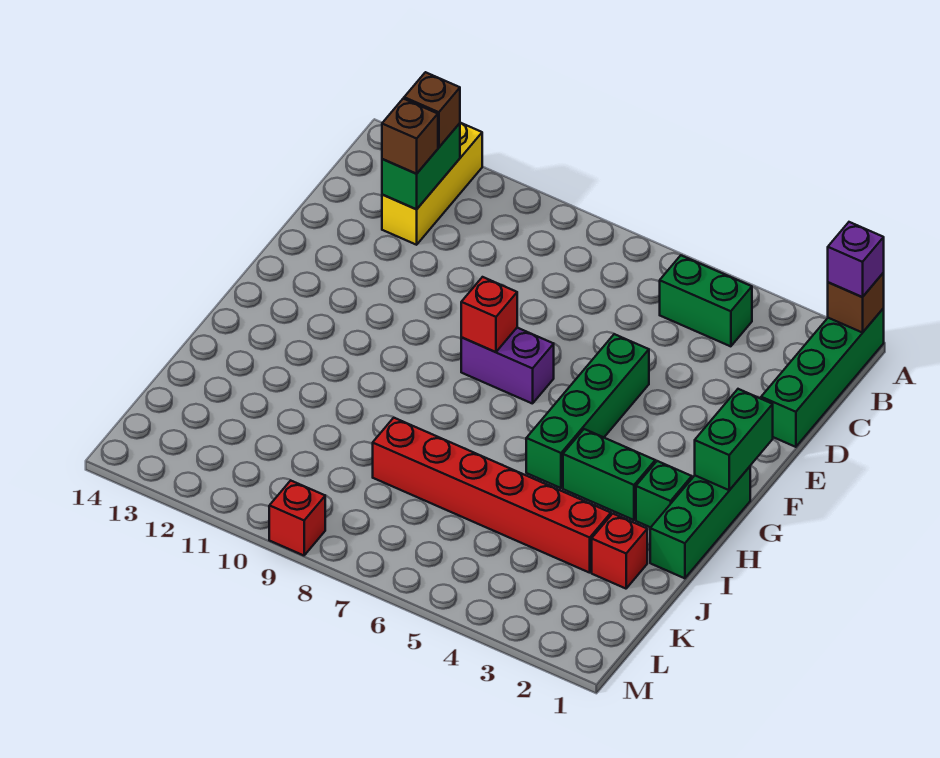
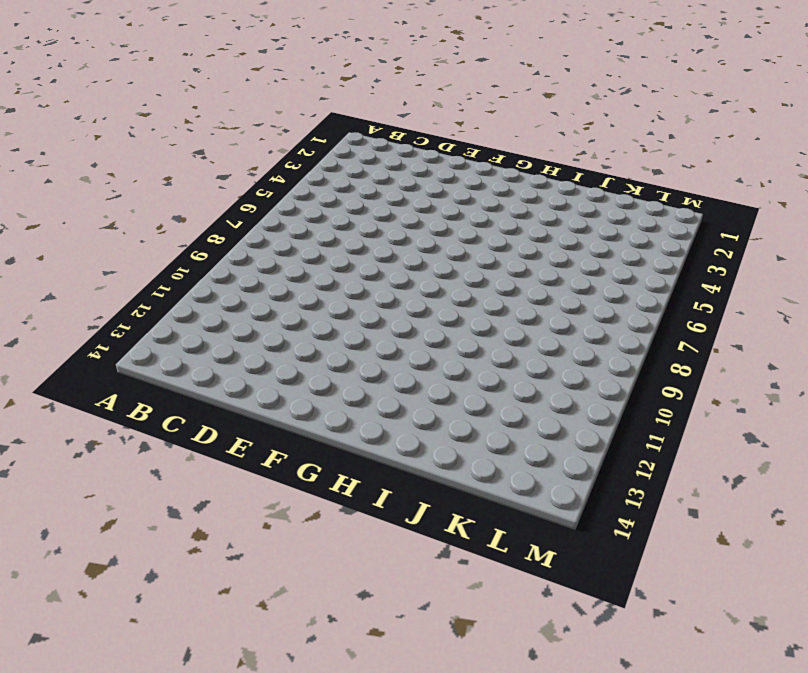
none -> green 1x4 brick [761,308,884,447]
none -> yellow 1x3 brick [382,123,482,245]
none -> green 1x2 brick [660,256,752,346]

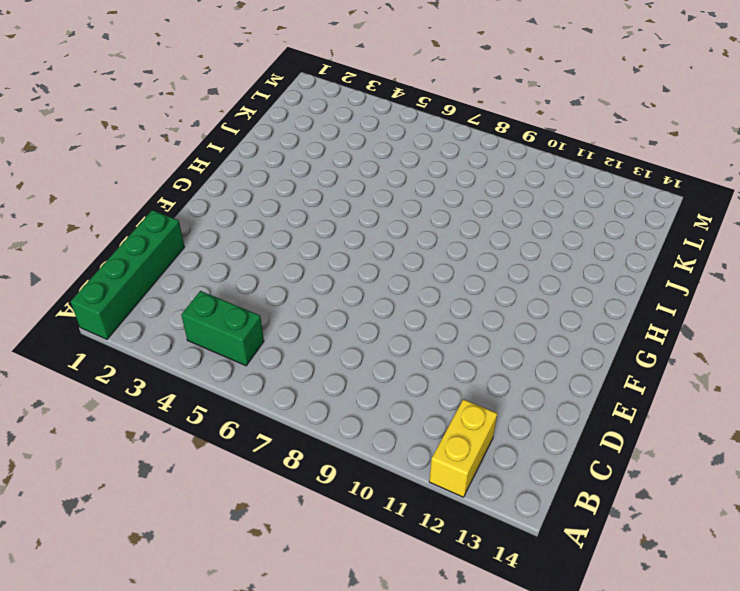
yellow 1x2 brick [429,399,497,497] -> yellow 1x3 brick [382,123,482,245]
none -> green 1x4 brick [526,334,649,488]
none -> purple 1x2 brick [461,328,554,404]
none -> green 1x3 brick [650,467,750,578]

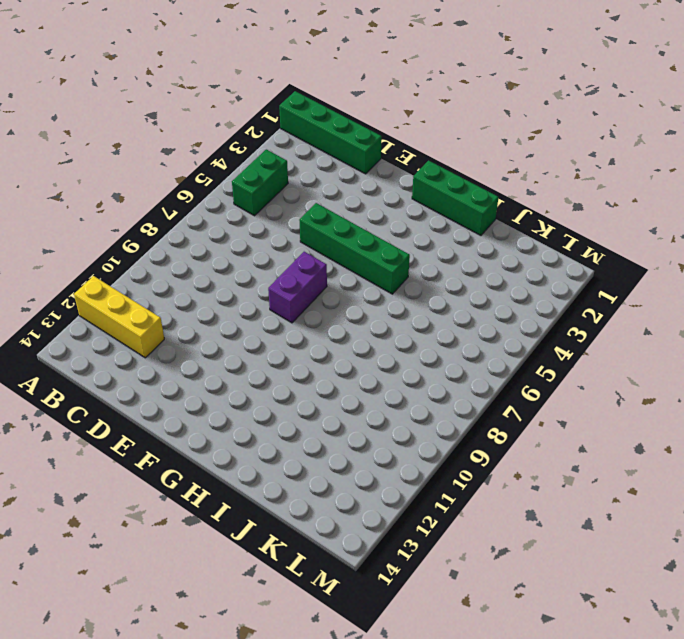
none -> green 1x1 brick [636,461,692,527]
none -> green 1x2 brick [563,429,655,520]
none -> red 1x1 brick [592,514,647,589]

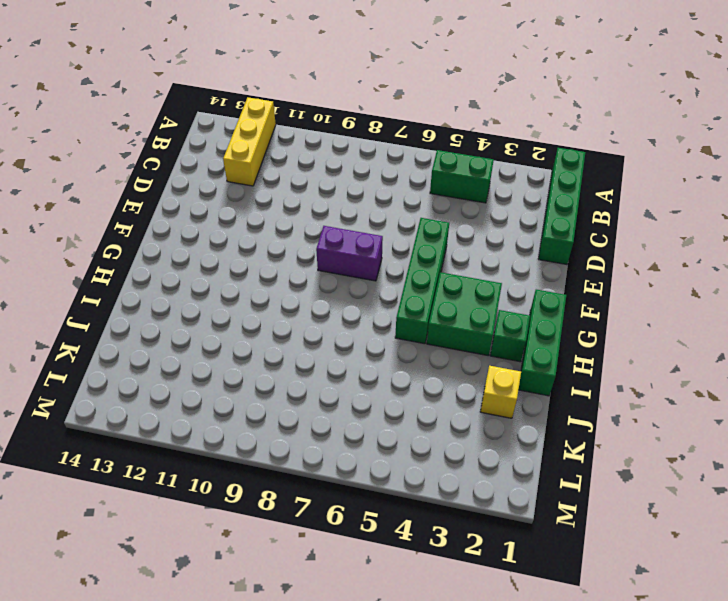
green 2x2 brick [427,272,502,356] -> green 1x2 brick [563,429,655,520]
yellow 1x1 brick [480,366,521,418] -> red 1x1 brick [592,514,647,589]
none -> red 1x6 brick [373,418,611,573]
none -> red 1x1 brick [269,480,325,555]
none -> brown 1x1 brick [828,273,884,333]

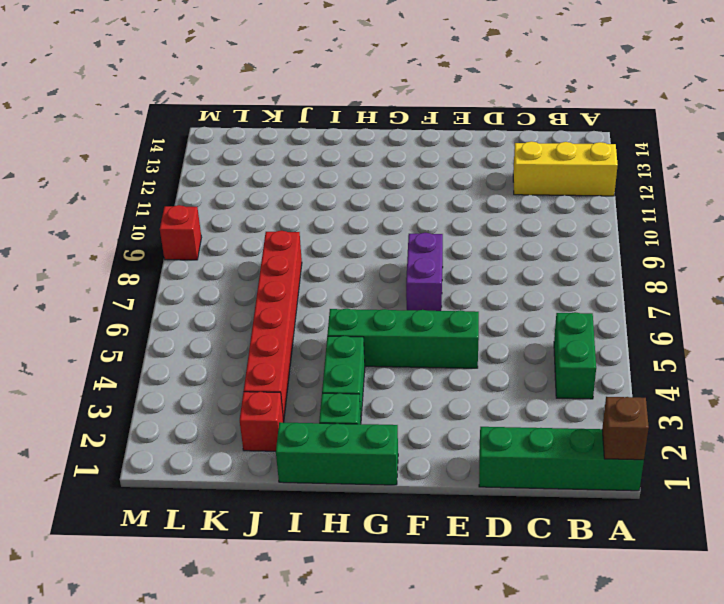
none -> green 1x2 brick [382,123,460,209]
none -> green 1x2 brick [695,389,773,490]
none -> red 1x1 brick [461,277,517,352]

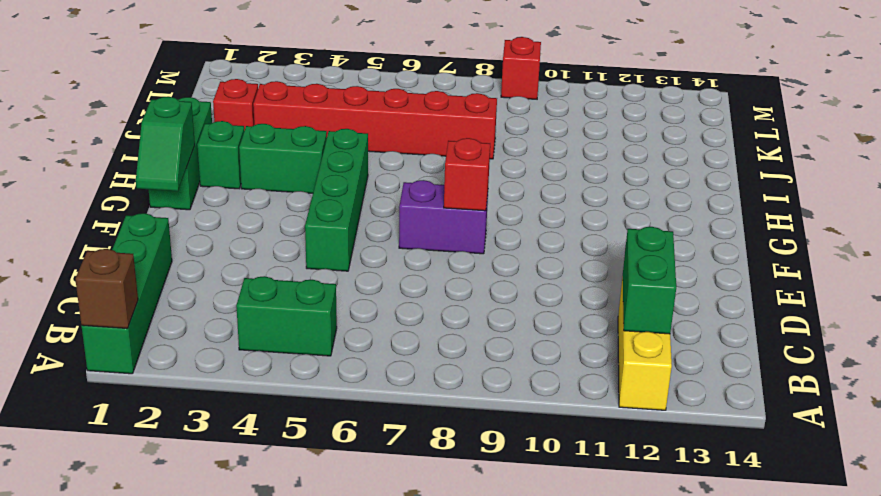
green 1x2 slope [136,97,195,191] -> green 1x2 brick [695,389,773,490]
none -> purple 1x1 brick [828,222,884,297]
none -> brown 1x1 brick [404,72,460,147]
none -> brown 1x1 brick [382,99,438,174]

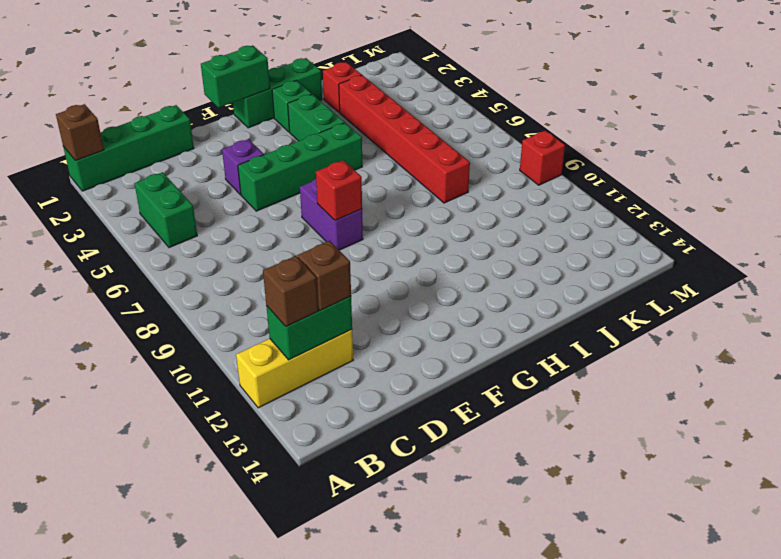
purple 1x1 brick [222,139,264,195] -> purple 1x1 brick moved to [828,222,884,297]

